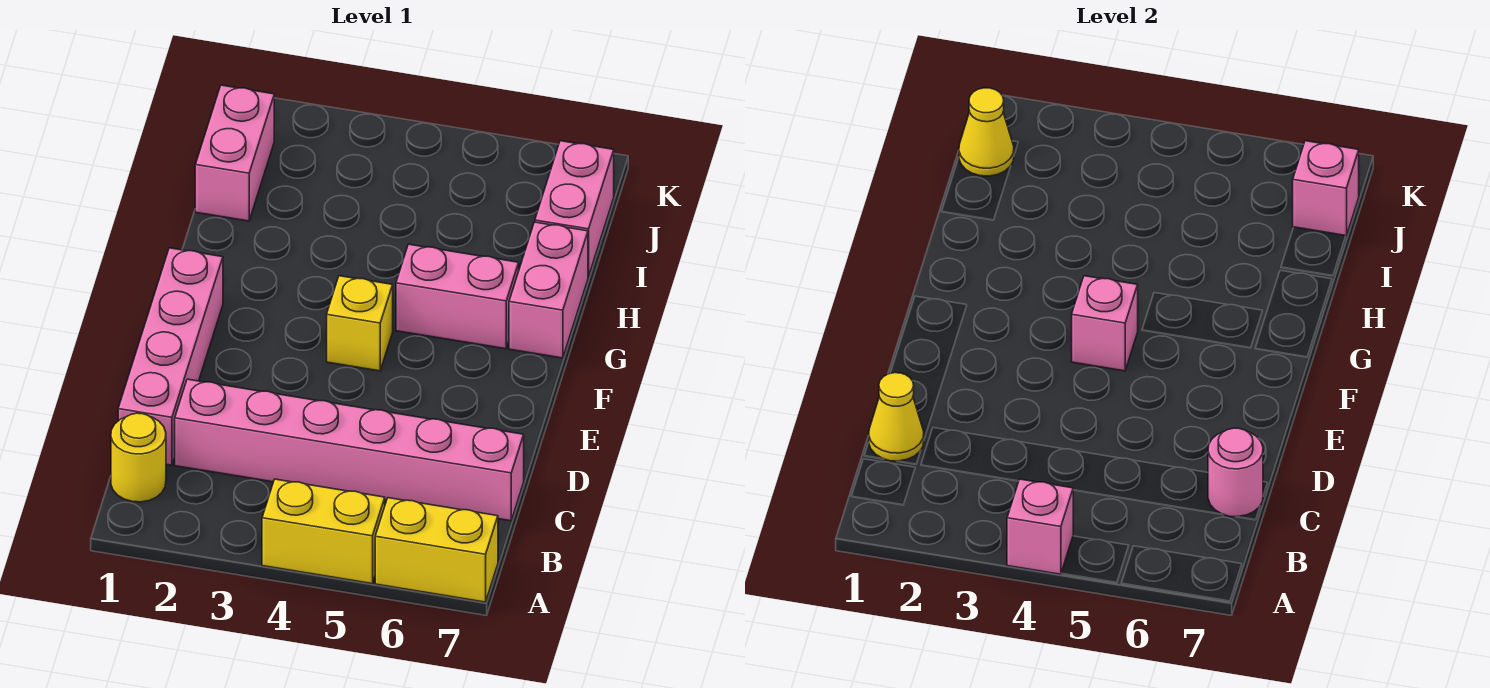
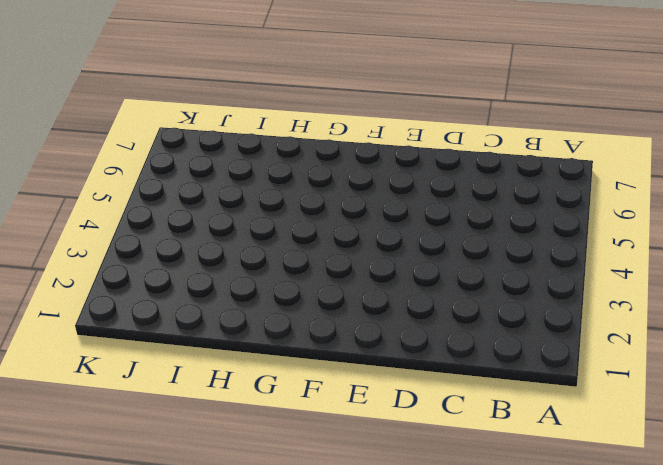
none -> yellow 1x2 brick [262,479,385,584]
none -> yellow 1x2 brick [375,498,498,602]
none -> yellow 1x1 round brick [111,413,166,502]

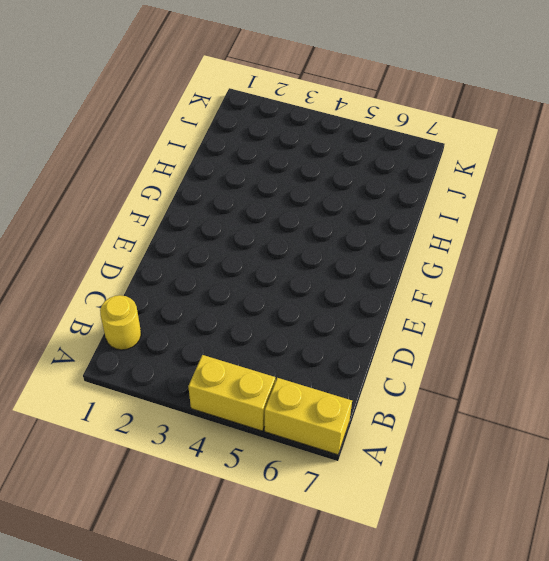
none -> pink 1x4 brick [118,248,223,465]
none -> pink 1x6 brick [175,379,524,521]
none -> yellow 1x1 brick [327,276,393,371]

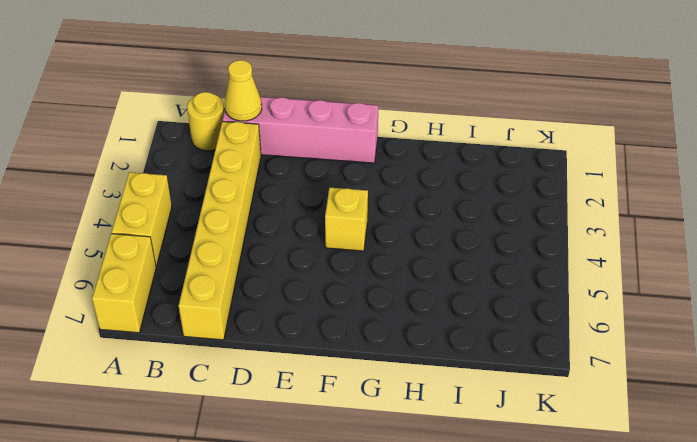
yellow 1x6 brick [179,121,261,340] -> pink 1x6 brick [175,379,524,521]
none -> pink 1x2 brick [396,244,519,349]
none -> pink 1x2 brick [509,222,588,358]
none -> pink 1x2 brick [195,85,274,221]

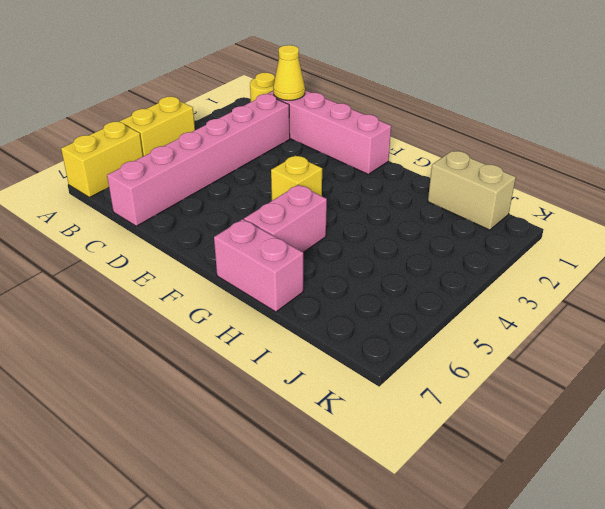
tan 1x2 brick [428,151,516,230] -> pink 1x2 brick [195,85,274,221]
none -> pink 1x2 brick [535,141,614,277]
none -> pink 1x1 brick [1007,479,1073,574]
none -> pink 1x1 round brick [1208,428,1263,517]

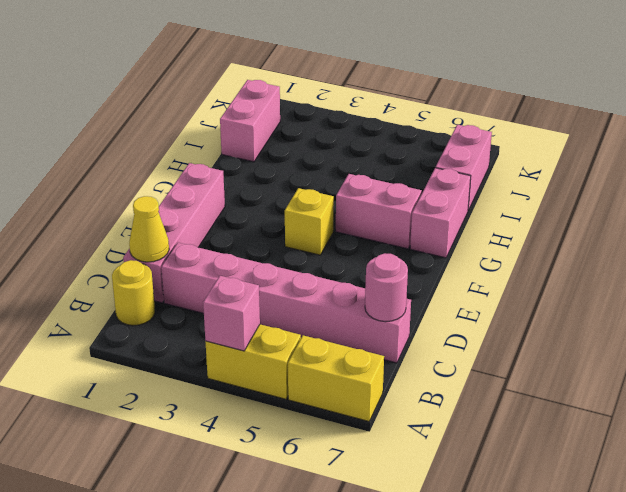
none -> pink 1x1 brick [1072,276,1138,371]
none -> yellow 1x1 cone [959,88,1014,176]
none -> pink 1x1 brick [1293,141,1359,236]

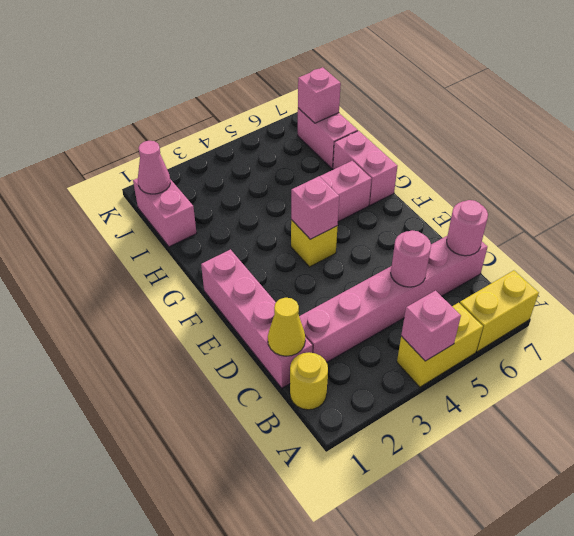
pink 1x1 round brick [391,230,431,287] -> none
pink 1x1 cone [138,141,170,194] -> yellow 1x1 cone [959,88,1014,176]

